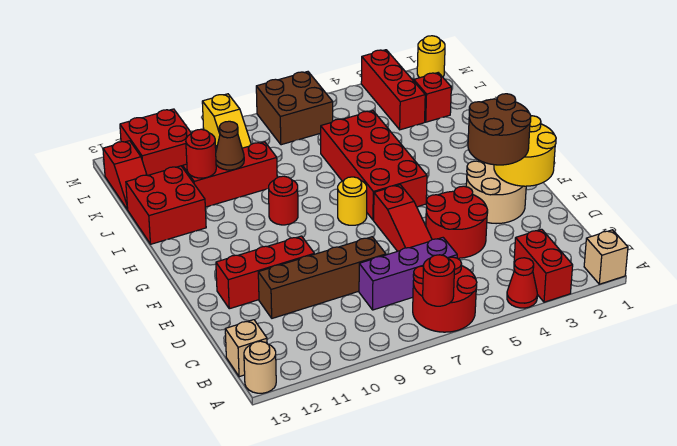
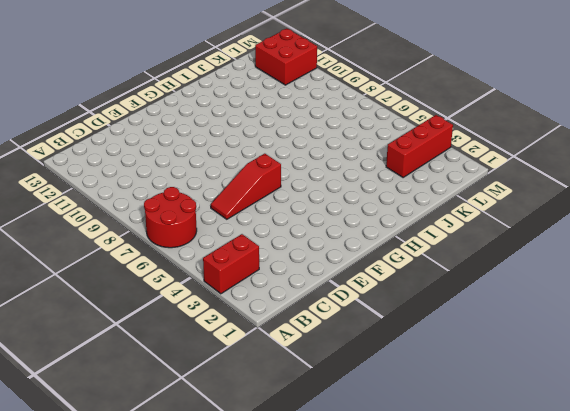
none -> tan 1x1 brick [584,230,628,284]
none -> red 1x1 cone [507,258,537,308]
none -> tan 1x1 round brick [244,341,276,393]

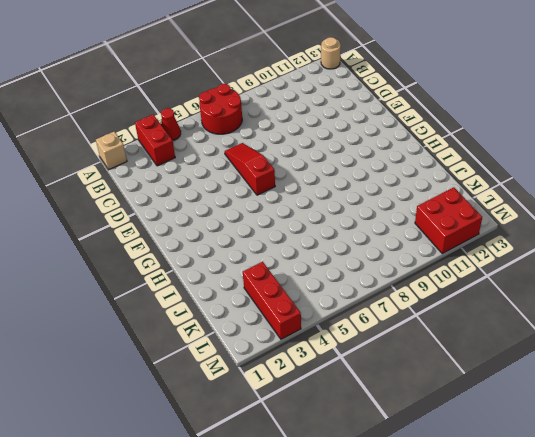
none -> tan 1x1 brick [225,320,267,377]
none -> purple 1x3 brick [359,238,457,310]
none -> red 2x2 round brick [426,186,488,258]

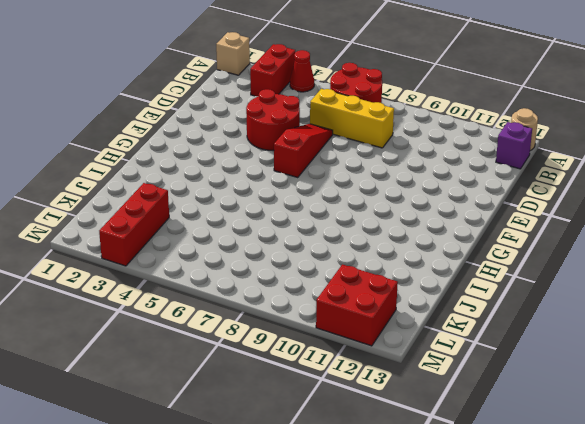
purple 1x1 brick [496,122,532,169] -> tan 1x1 brick [225,320,267,377]
yellow 1x3 brick [310,89,394,148] -> purple 1x3 brick [359,238,457,310]
none -> brown 1x4 brick [258,237,386,318]
none -> tan 2x2 round brick [466,161,526,224]
none -> red 1x3 brick [216,236,314,309]

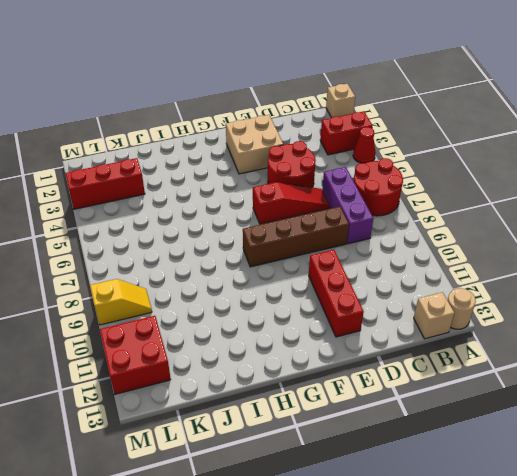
brown 1x4 brick [243,207,349,267] -> brown 1x4 brick turned to [258,237,386,318]
tan 2x2 brick [226,115,283,174] -> tan 2x2 round brick [466,161,526,224]
none -> red 2x4 brick [320,111,427,220]
none -> yellow 1x1 round brick [338,177,367,225]
none -> red 1x1 round brick [268,176,298,225]

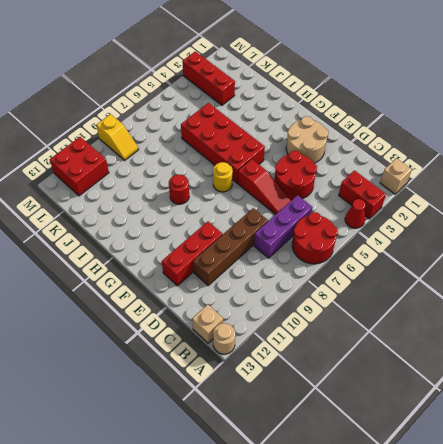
none -> red 2x2 brick [126,166,206,244]
none -> red 1x3 brick [183,142,277,207]
none -> red 1x1 brick [414,73,451,122]

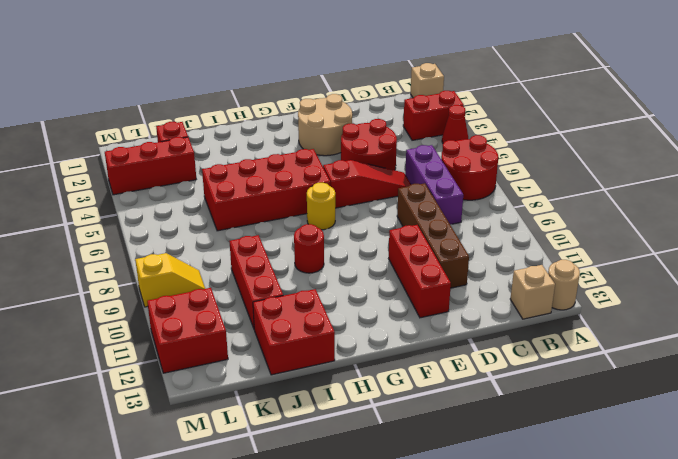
none -> red 1x2 slope [103,141,147,209]
none -> brown 2x2 brick [256,72,333,145]
none -> yellow 1x1 round brick [417,36,445,78]

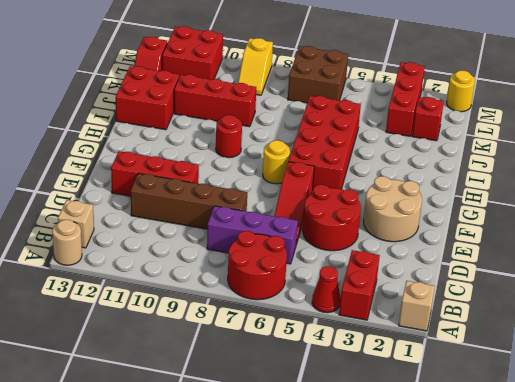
none -> red 1x1 round brick [423,255,455,306]
none -> yellow 2x2 round brick [494,116,556,186]
none -> brown 1x1 cone [216,121,244,170]

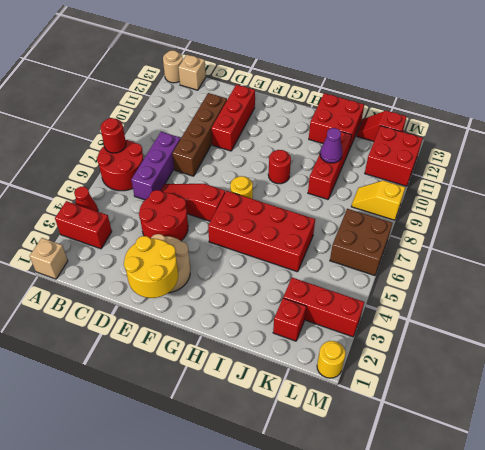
purple 1x1 cone [320,128,342,163] -> brown 1x1 cone [216,121,244,170]
none -> red 1x1 round brick [186,129,216,178]
none -> brown 2x2 round brick [468,94,531,165]

